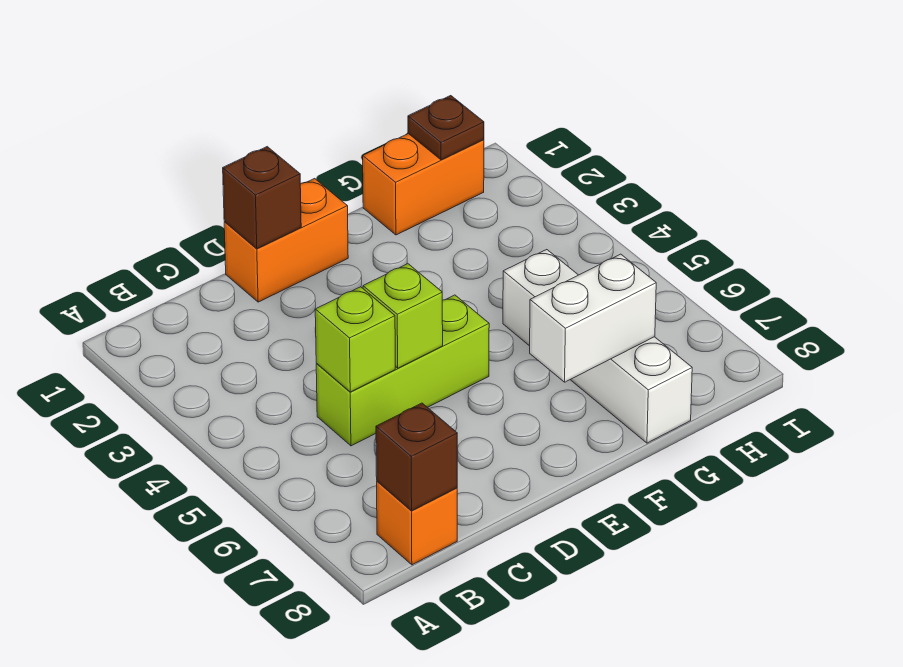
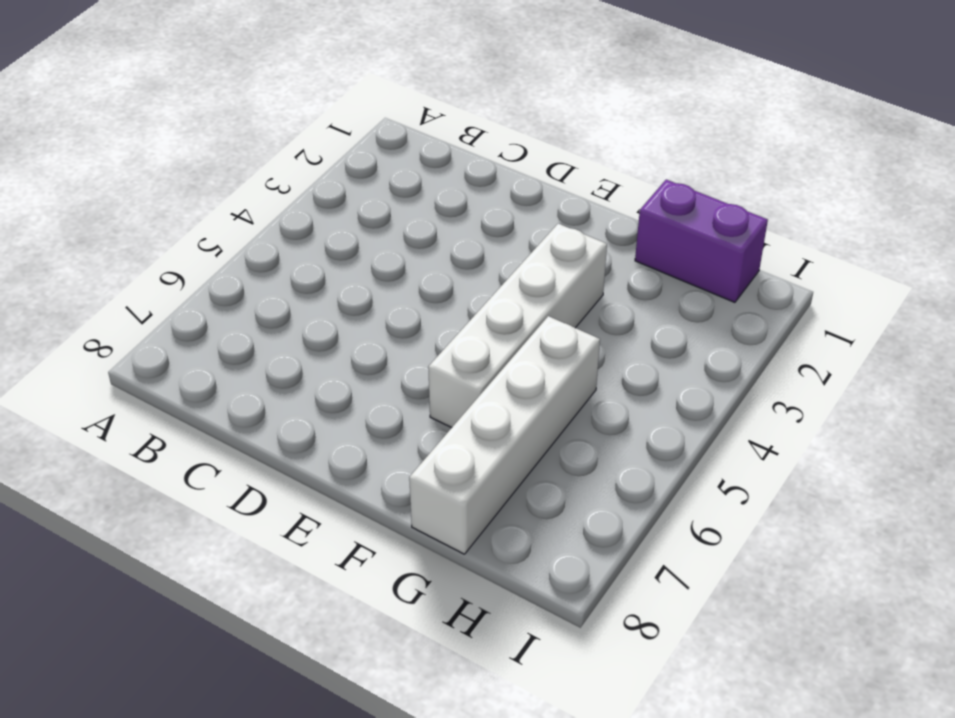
white 1x4 brick [428,224,607,428] -> none
purple 1x2 brick [635,180,768,302] -> orange 1x2 brick [363,134,484,235]
none -> orange 1x1 brick [377,481,457,565]
none -> lime 1x3 brick [316,295,489,446]

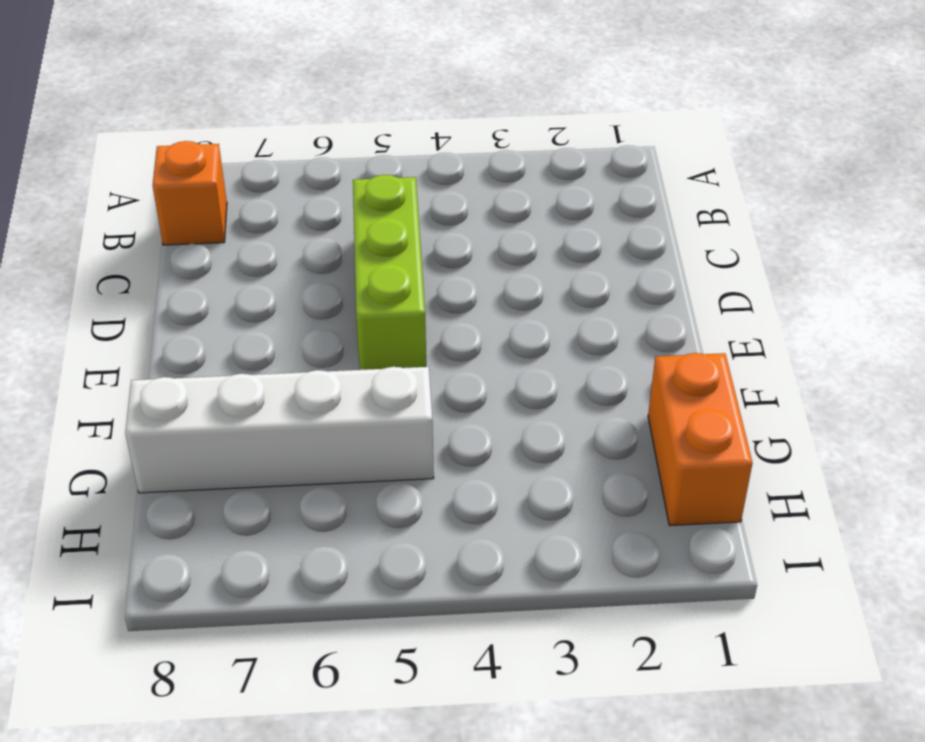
none -> orange 1x2 brick [224,179,348,302]
none -> brown 1x1 brick [376,403,457,511]

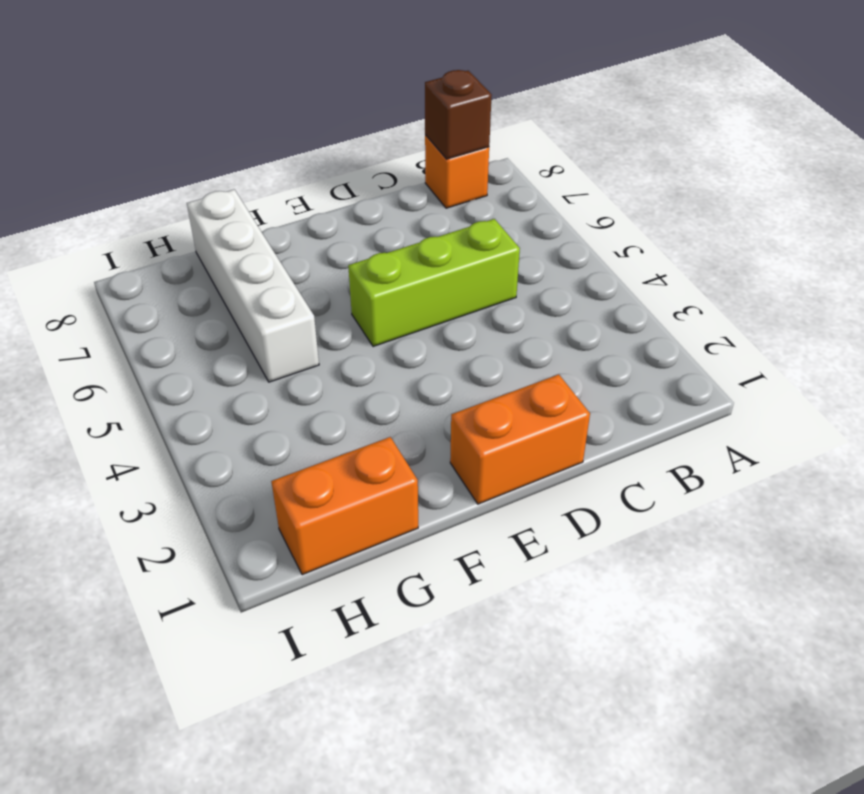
none -> lime 1x1 brick [315,287,395,392]
none -> brown 1x1 brick [223,147,301,249]

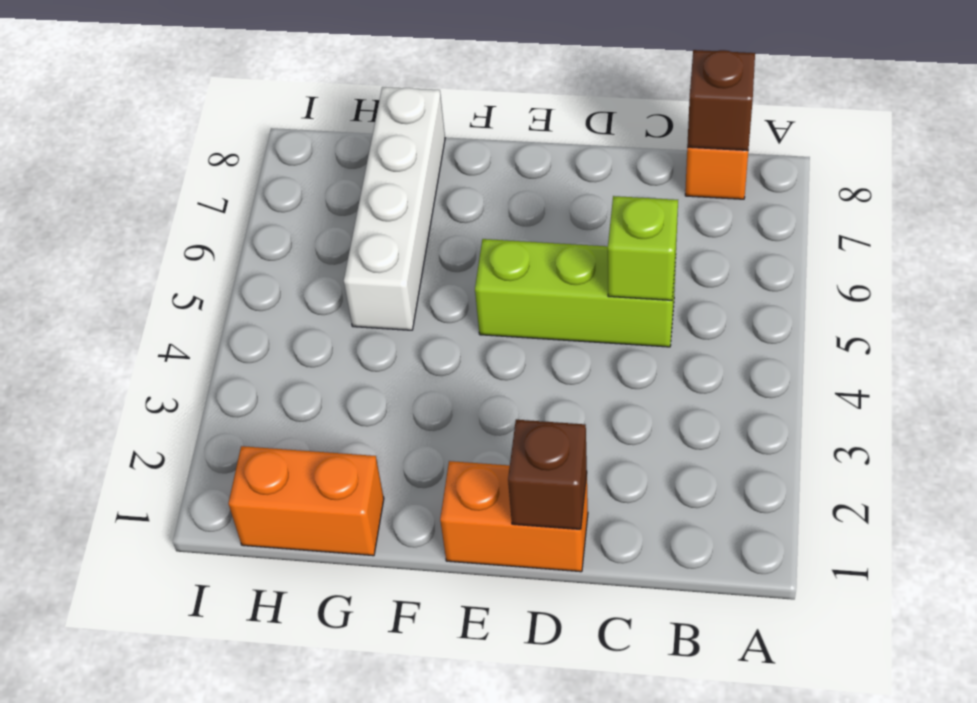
none -> lime 1x1 brick [363,264,443,368]
none -> white 1x2 brick [530,254,656,382]

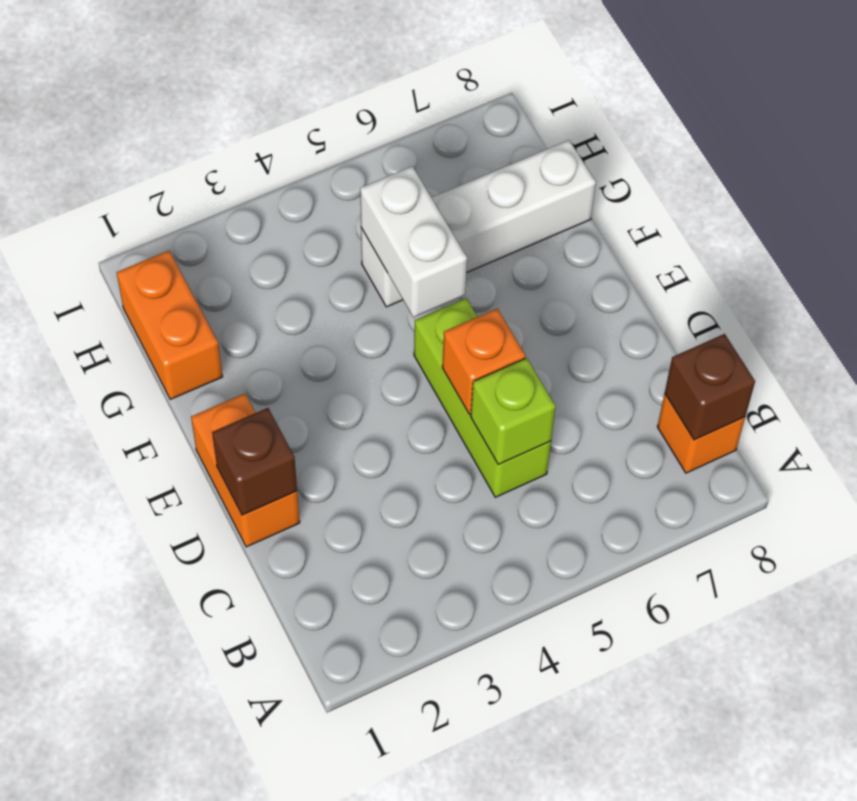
orange 1x1 brick [442,309,525,414] -> lime 1x1 brick [363,264,443,368]
white 1x2 brick [360,166,467,317] -> white 1x2 brick moved to [530,254,656,382]
none -> brown 1x1 plate [408,96,484,160]

